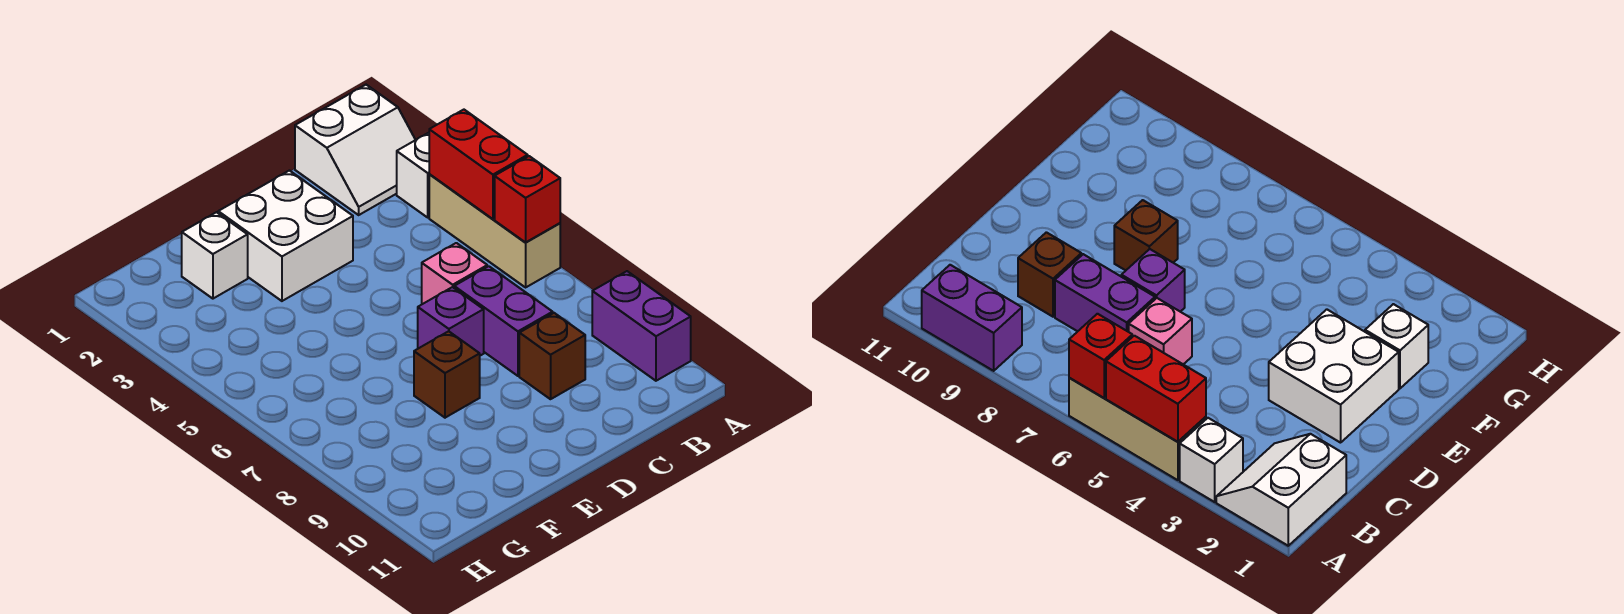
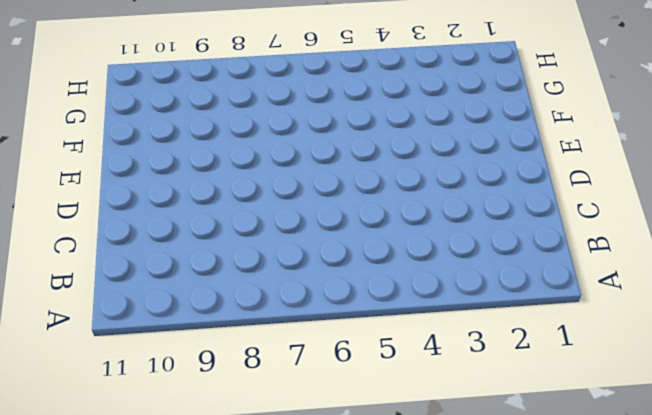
none -> white 2x2 slope [295,85,415,215]
none -> white 1x1 brick [397,133,429,217]
none -> tan 1x3 brick [429,174,560,287]

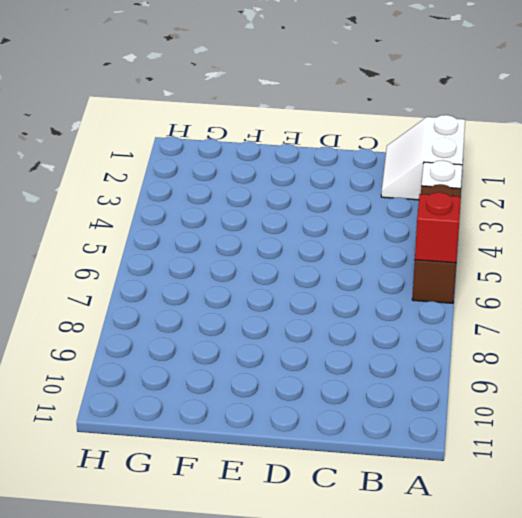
white 2x2 slope [381,115,465,200] -> white 2x2 slope turned to [295,85,415,215]
brown 1x3 brick [412,184,461,303] -> tan 1x3 brick [429,174,560,287]
none -> purple 1x2 brick [592,271,691,381]
none -> pink 1x1 brick [422,243,487,304]
none -> purple 1x2 brick [454,266,553,376]

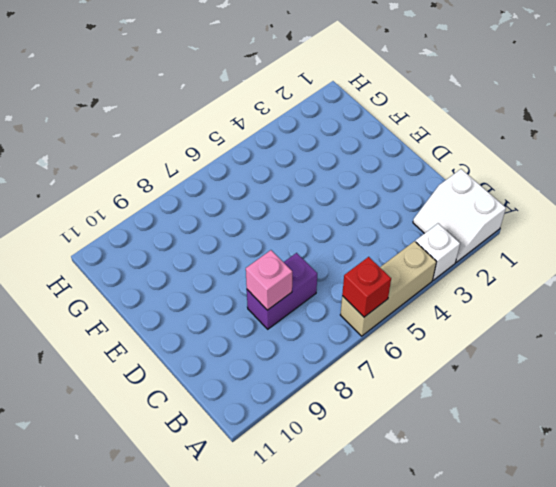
pink 1x1 brick [246,250,292,310] -> pink 1x1 brick moved to [422,243,487,304]
none -> purple 1x2 brick [592,271,691,381]
none -> brown 1x1 brick [519,313,585,399]
none -> white 2x2 brick [218,171,353,301]

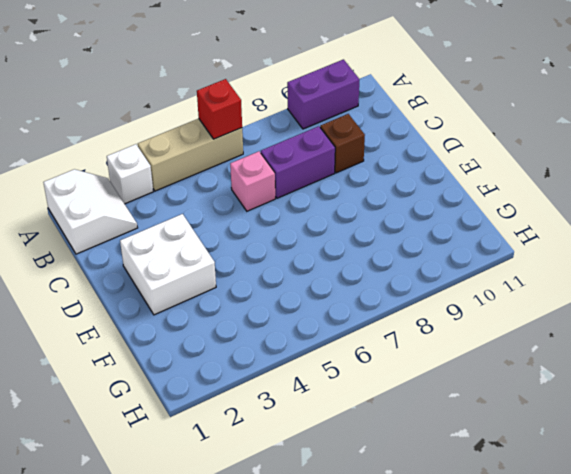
none -> purple 1x1 brick [418,287,484,356]
none -> brown 1x1 brick [414,331,480,418]
none -> white 1x1 brick [182,212,248,299]

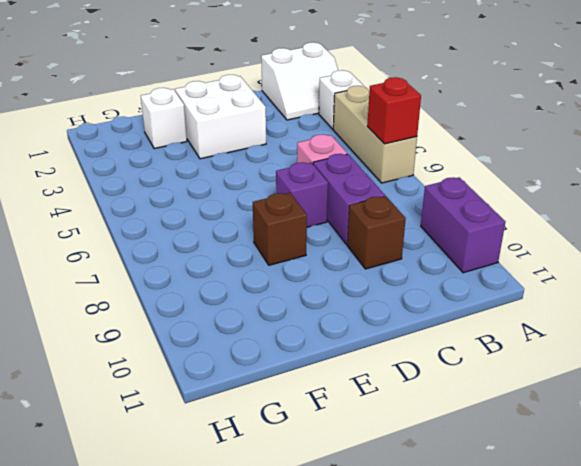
none -> red 1x2 brick [429,110,528,219]

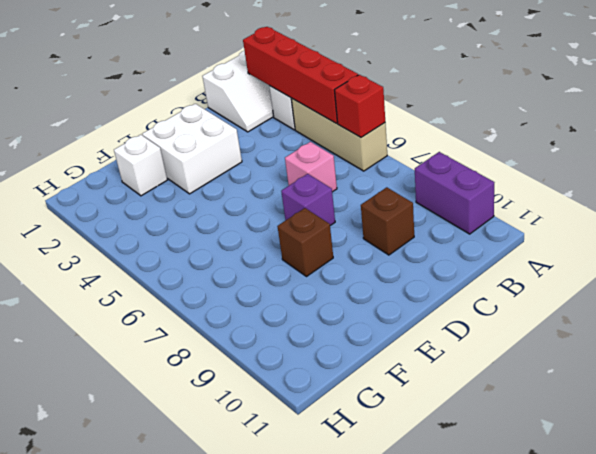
red 1x4 brick [243,27,358,123] -> red 1x2 brick [429,110,528,219]
none -> purple 1x2 brick [454,266,553,376]

